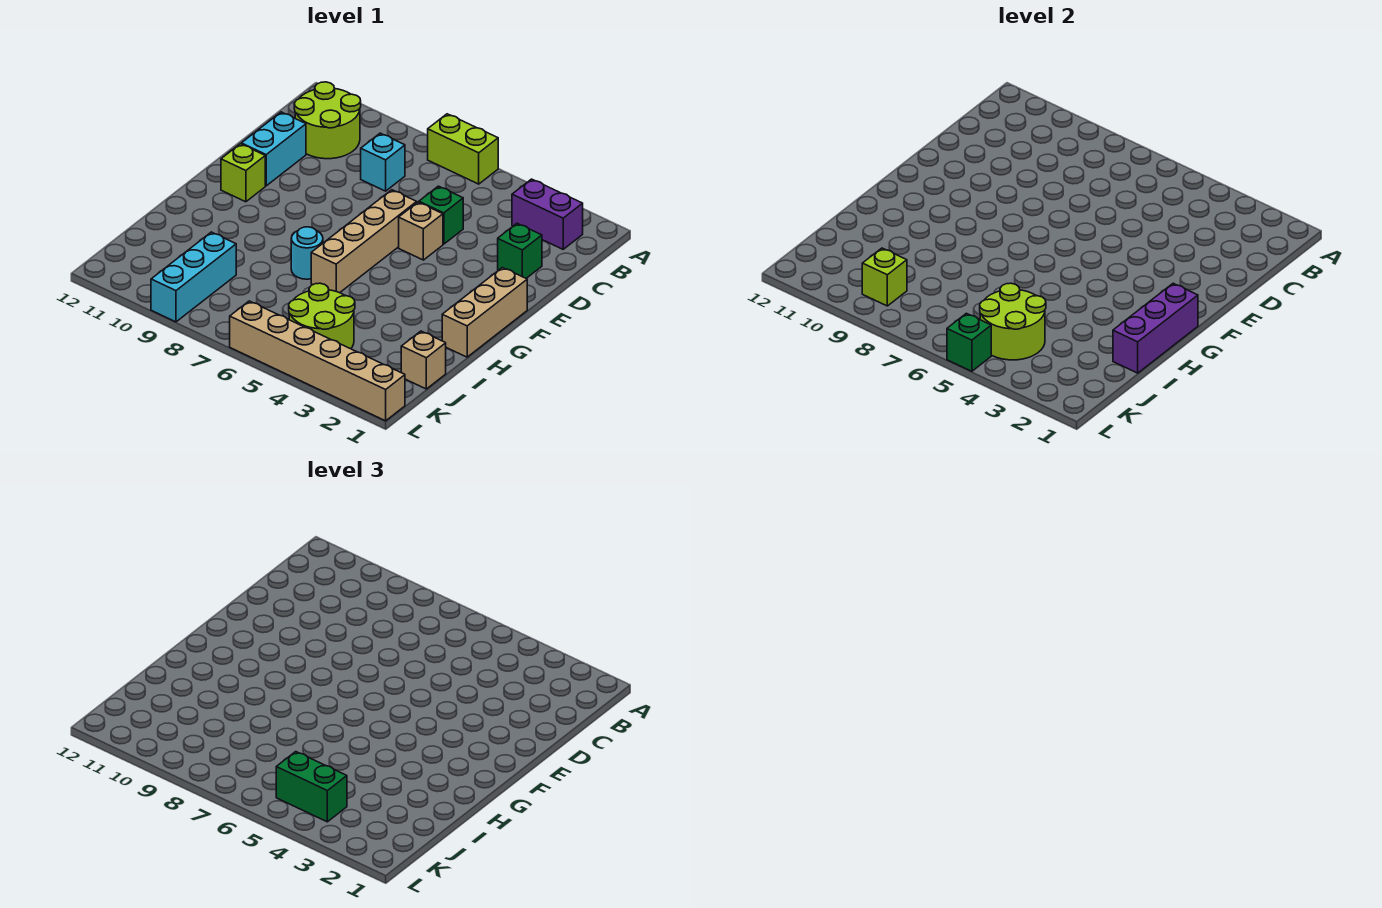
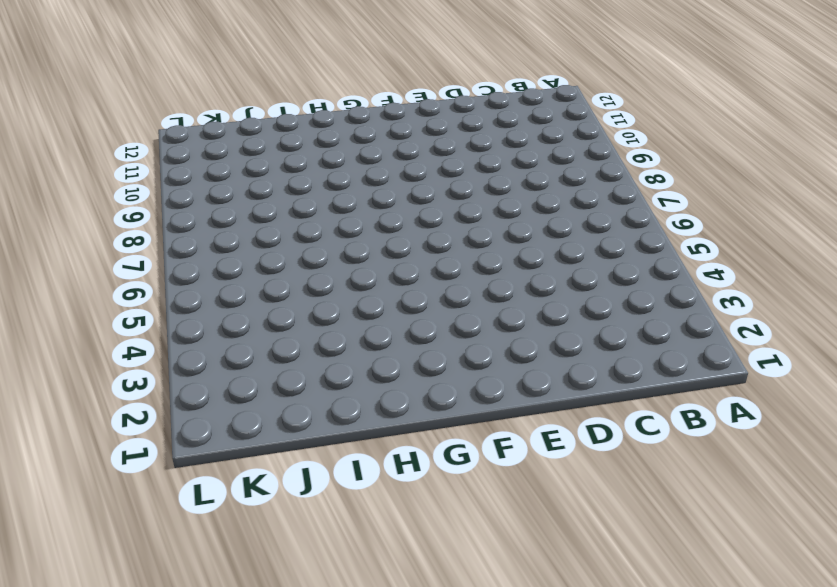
none -> lime 1x2 brick [428,114,498,184]
none -> purple 1x2 brick [512,179,583,249]
none -> lime 2x2 round brick [294,82,361,159]

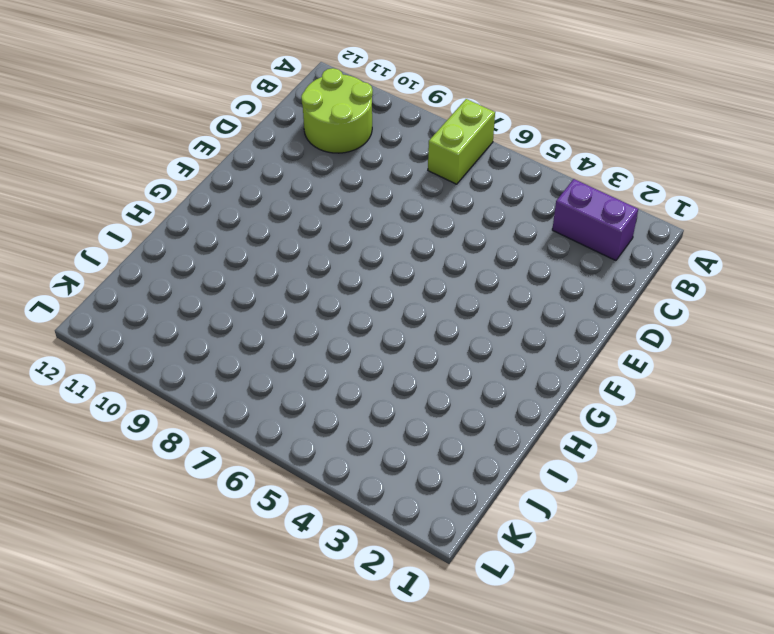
lime 1x2 brick [428,99,495,184] -> lime 1x2 brick turned to [428,114,498,184]
none -> cyan 1x1 brick [361,133,405,191]
none -> green 1x1 brick [498,223,542,278]
none -> green 1x1 brick [419,186,463,244]

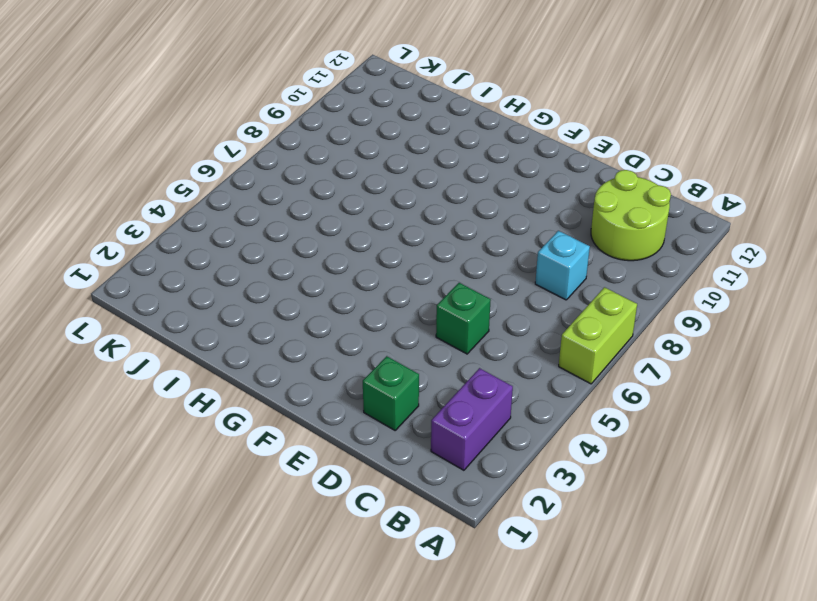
none -> cyan 1x2 brick [241,112,306,186]
none -> tan 1x1 brick [399,202,443,260]
none -> tan 1x4 brick [311,190,417,293]

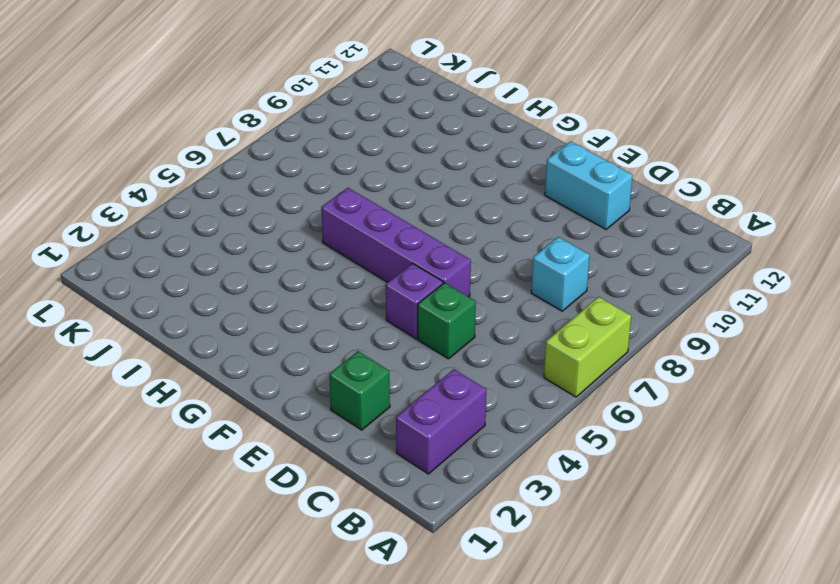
purple 1x1 brick [386,263,443,339] -> tan 1x1 brick [399,202,443,260]
purple 1x4 brick [321,188,471,297] -> tan 1x4 brick [311,190,417,293]
none -> lime 2x2 round brick [294,82,361,159]
none -> tan 1x3 brick [442,268,527,357]
none -> lime 1x1 brick [221,144,265,202]

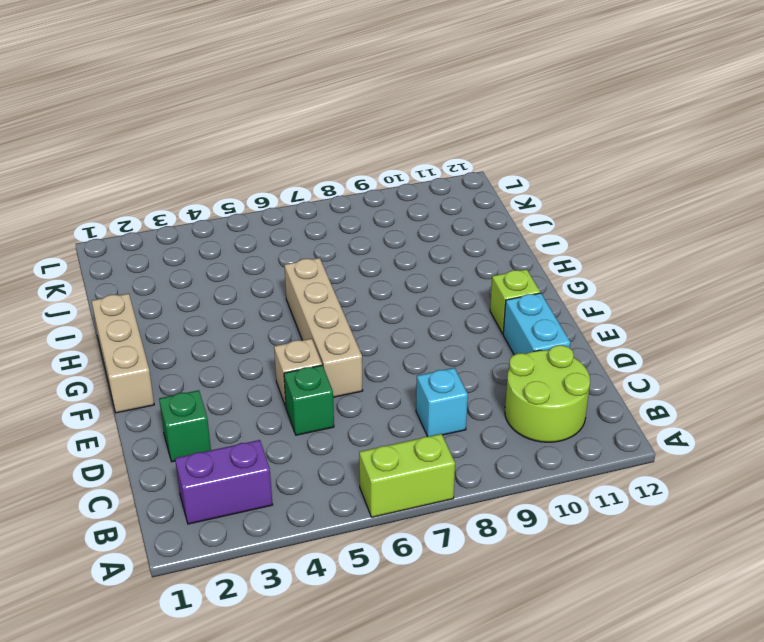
none -> cyan 1x1 round brick [291,227,323,279]
none -> tan 1x1 brick [401,331,446,389]
none -> lime 2x2 round brick [289,283,355,349]

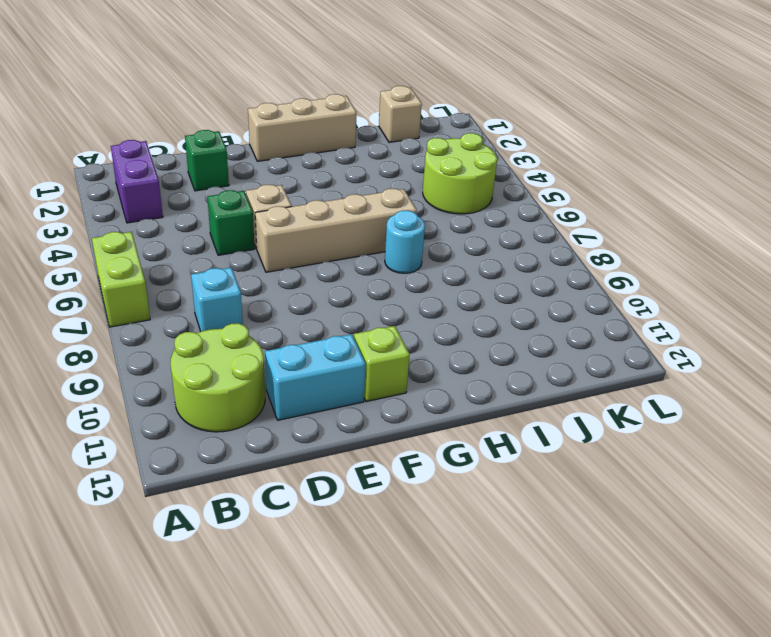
none -> cyan 1x3 brick [151,232,236,322]
none -> tan 1x6 brick [230,301,405,421]
none -> purple 1x3 brick [1113,283,1198,373]

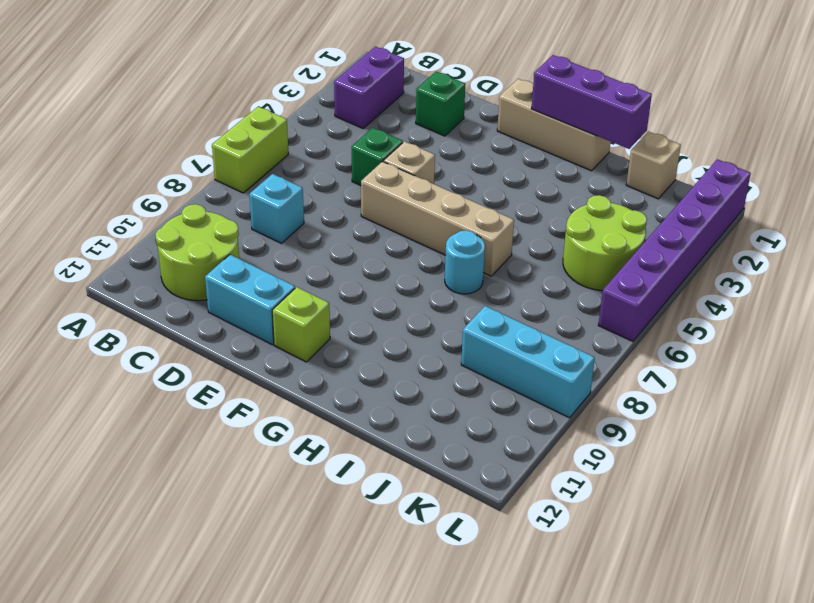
purple 1x6 brick [598,159,751,341] -> tan 1x6 brick [230,301,405,421]
none -> lime 2x2 round brick [980,283,1046,360]
none -> lime 1x1 brick [862,248,907,306]
none -> green 1x1 brick [947,313,991,371]

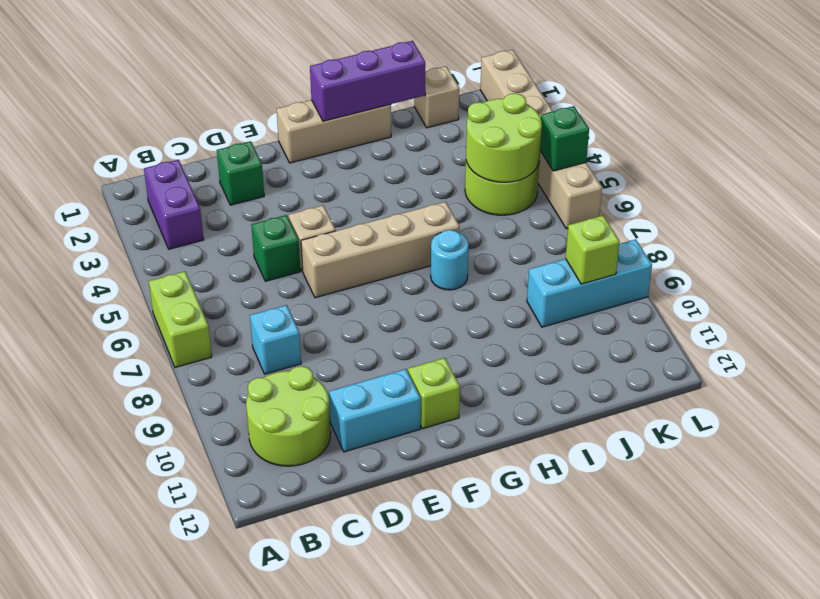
none -> green 1x2 brick [276,752,347,822]

